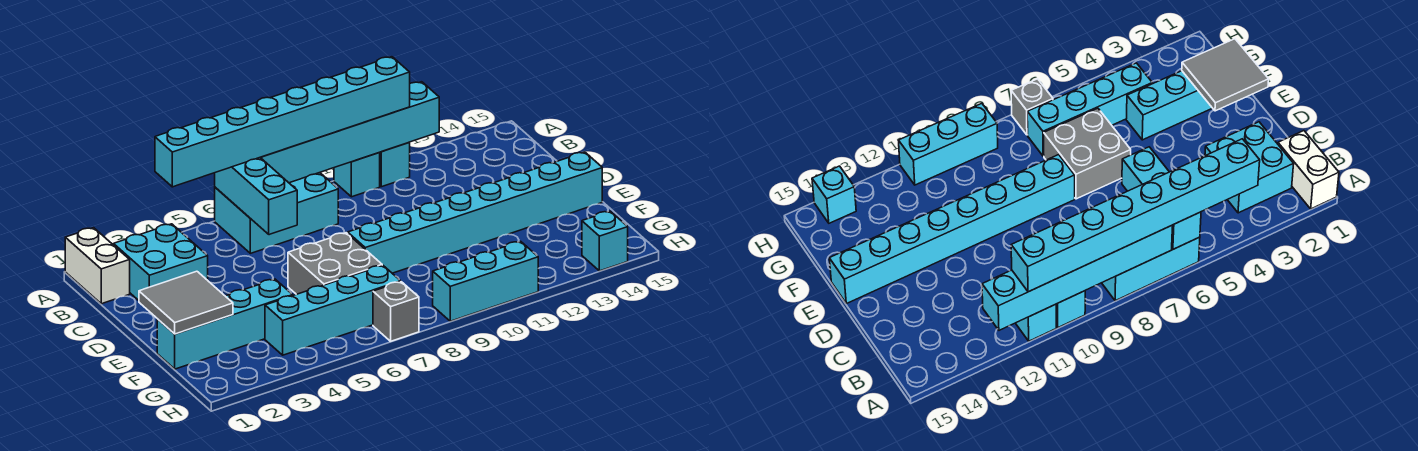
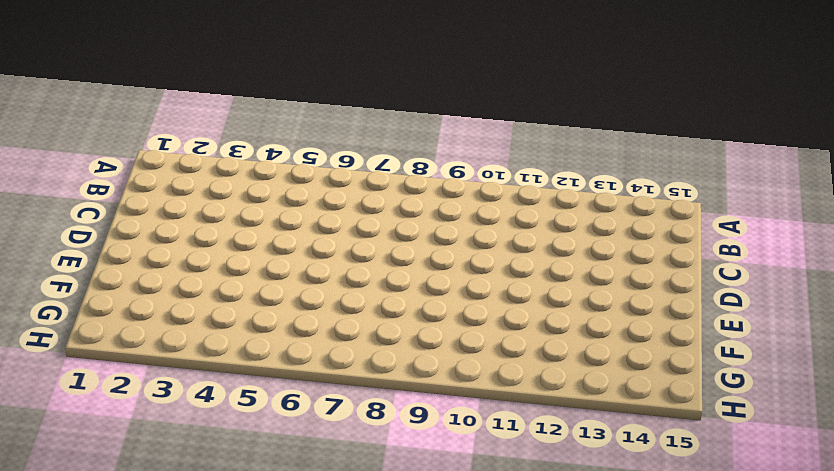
none -> white 1x2 brick [65,228,130,304]
none -> cyan 2x3 brick [215,173,338,253]
none -> cyan 1x1 brick [334,153,380,197]

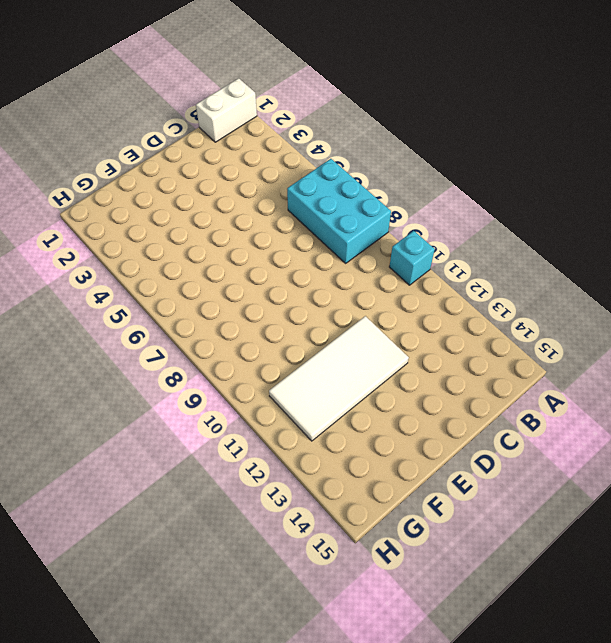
white 2x4 tile [269,316,409,441] -> cyan 1x8 brick [348,152,602,273]
none -> cyan 1x1 brick [380,142,410,187]
none -> cyan 2x2 brick [114,224,208,300]
none -> grey 2x2 brick [288,233,382,294]

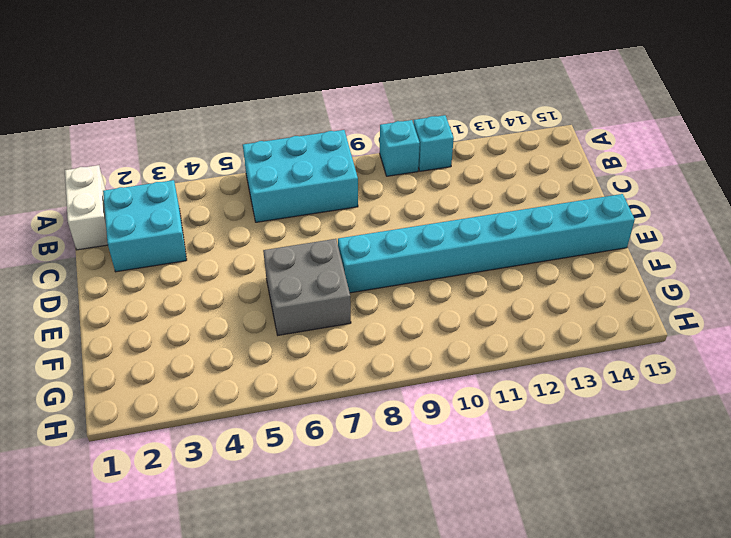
none -> cyan 1x4 brick [157,279,293,369]
none -> cyan 1x4 brick [265,265,401,355]
none -> grey 1x1 brick [373,282,419,341]

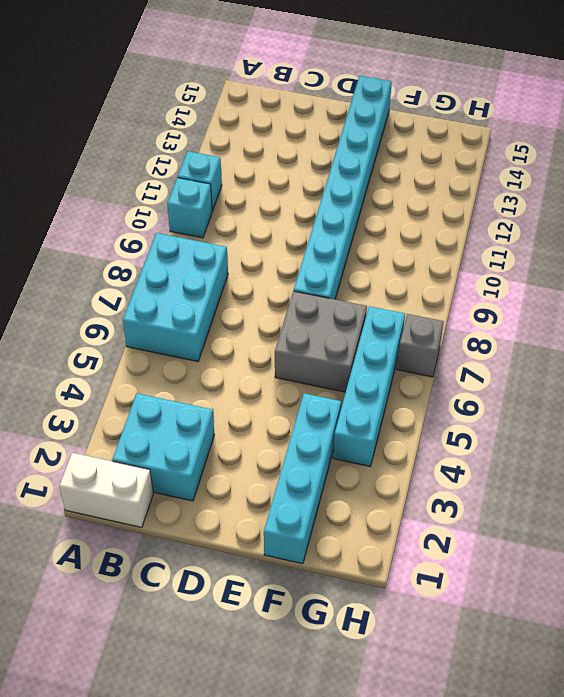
none -> cyan 1x3 brick [433,241,538,321]
none -> cyan 1x1 brick [582,211,628,271]
none -> cyan 1x3 brick [215,158,297,235]

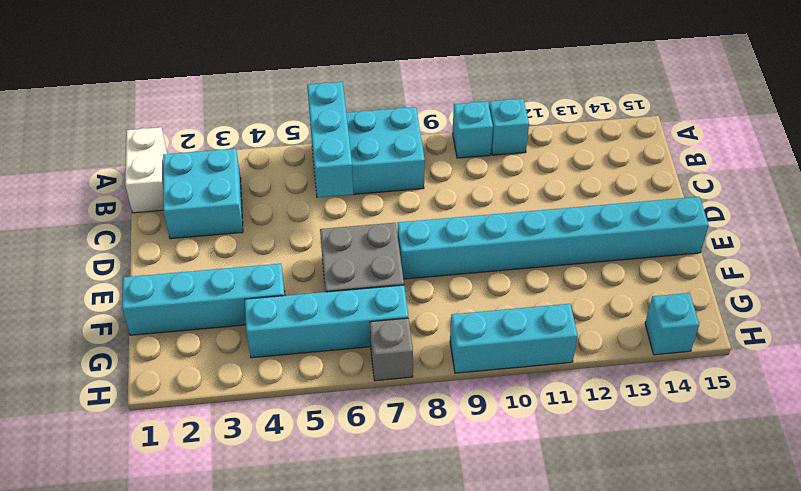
none -> cyan 1x6 brick [260,82,439,183]
none -> grey 2x2 tile [139,271,233,334]
none -> cyan 1x8 brick [155,57,410,187]

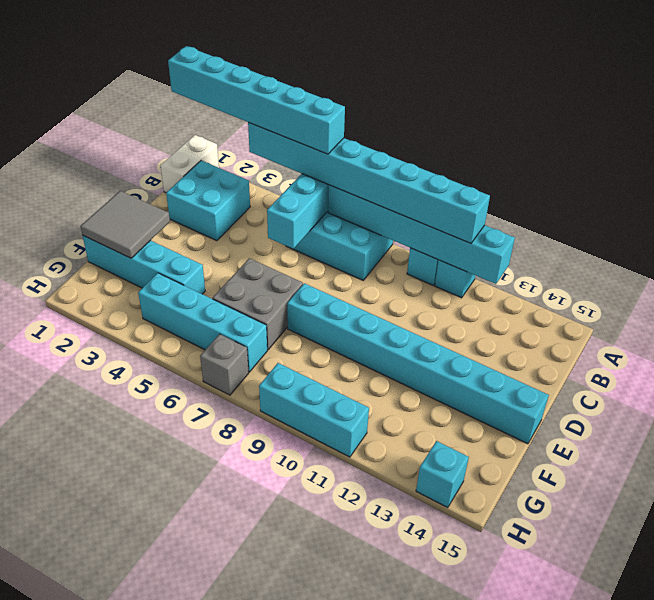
cyan 1x6 brick [168,46,345,154] -> none

